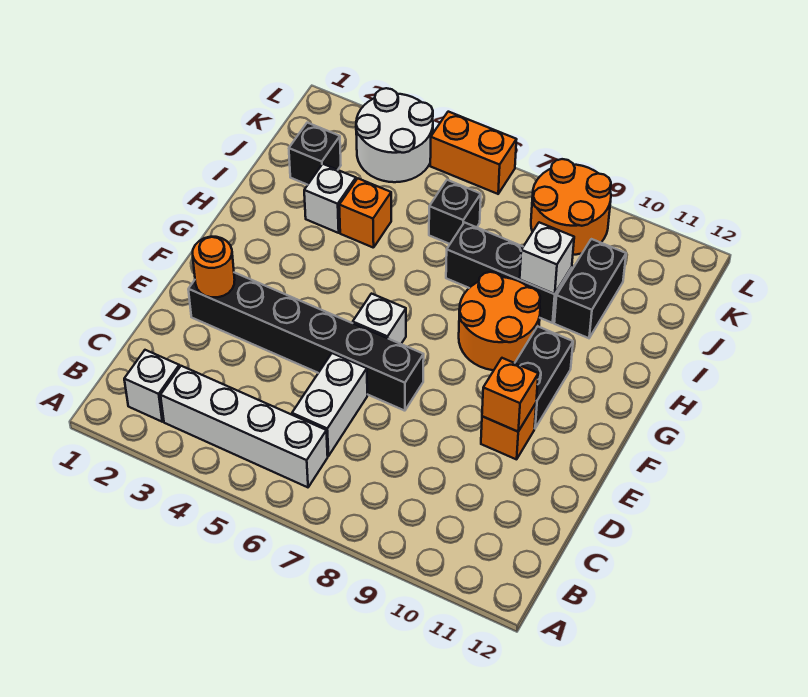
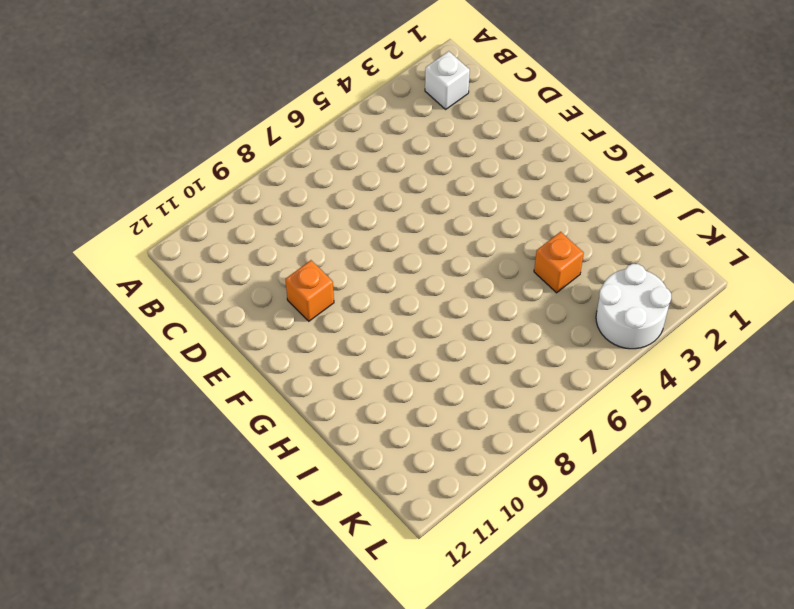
none -> white 1x4 brick [161,366,328,487]
none -> white 1x2 brick [292,353,367,456]
none -> black 1x6 brick [188,273,424,411]

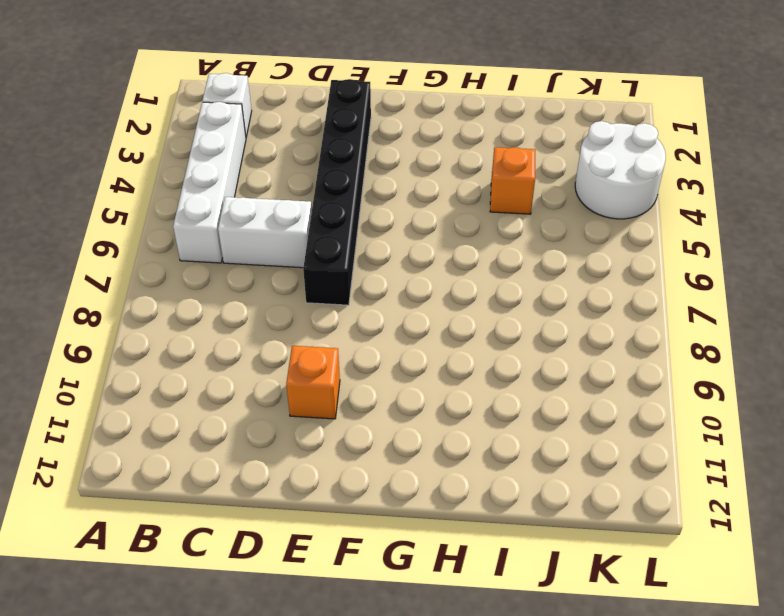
none -> white 1x1 brick [353,294,406,344]
none -> black 1x2 brick [515,326,573,428]
none -> orange 2x2 round brick [459,272,540,370]

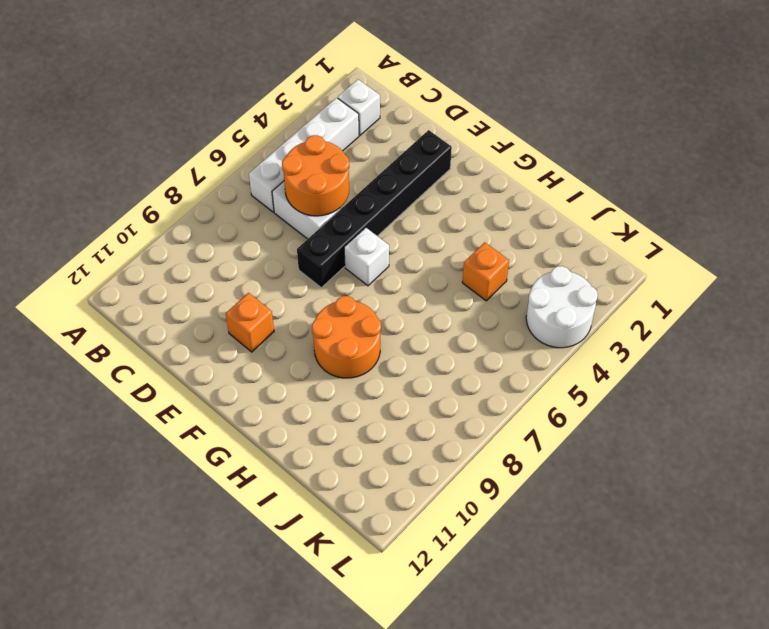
orange 2x2 round brick [282,135,349,216] -> orange 2x2 round brick moved to [531,159,611,255]
none -> black 1x2 brick [515,326,573,428]
none -> white 1x1 brick [304,164,356,233]
none -> black 1x3 brick [446,222,572,323]

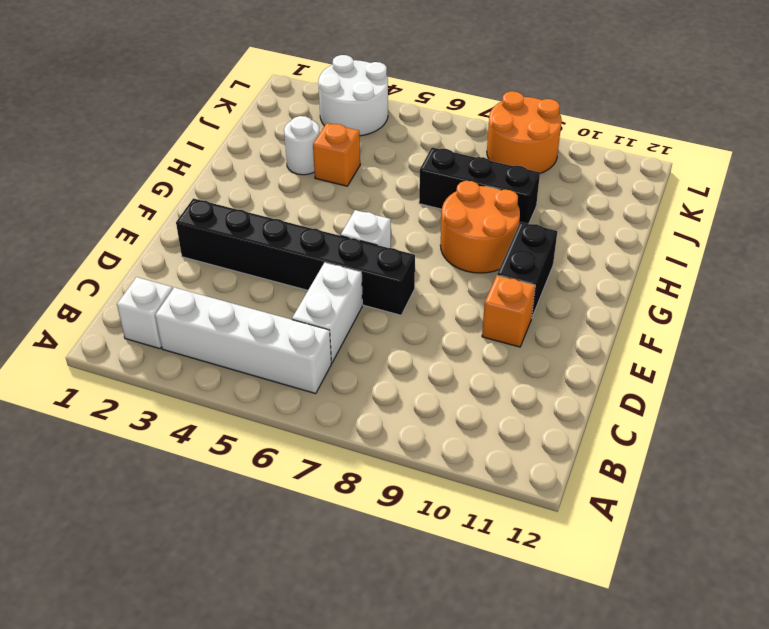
white 1x1 round brick [284,116,320,175] -> white 1x1 brick [304,164,356,233]
none -> black 1x2 brick [554,239,626,338]
none -> black 1x1 brick [289,123,341,185]
none -> black 1x1 brick [429,180,481,244]

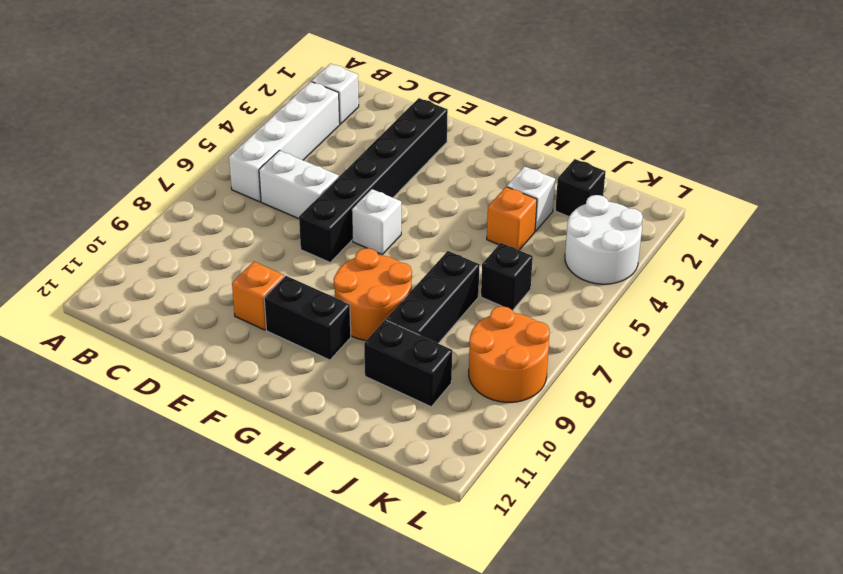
none -> orange 1x2 brick [430,112,517,194]
none -> orange 1x1 round brick [193,237,235,297]
none -> orange 1x1 brick [482,358,538,432]

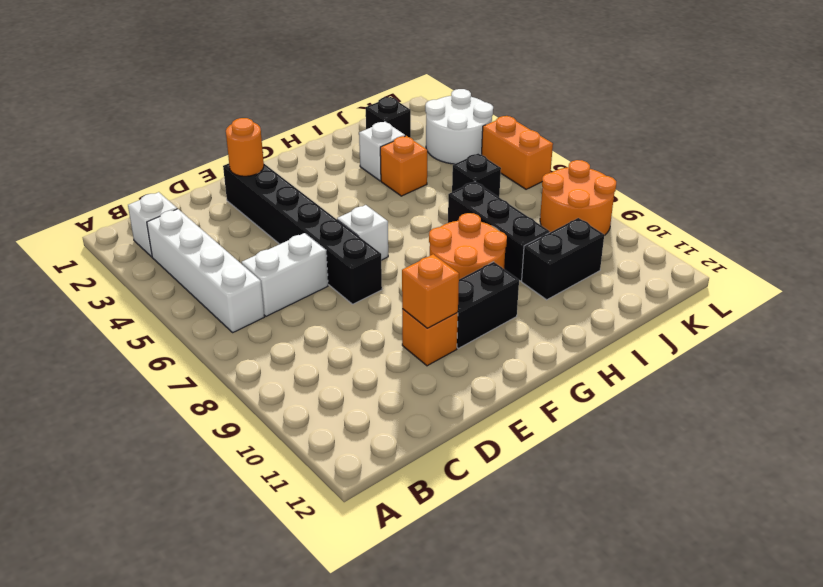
none -> white 1x1 brick [520,222,574,294]

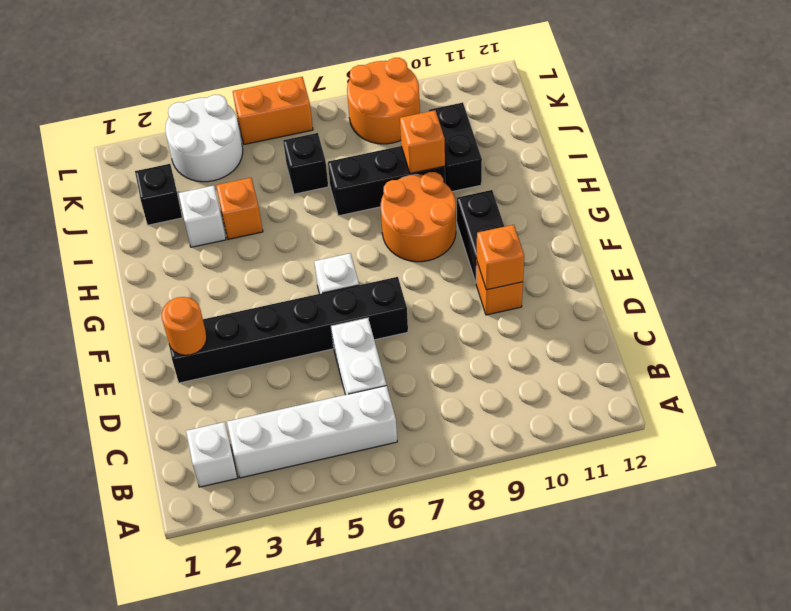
orange 1x1 brick [400,110,445,174] -> white 1x1 brick [520,222,574,294]

